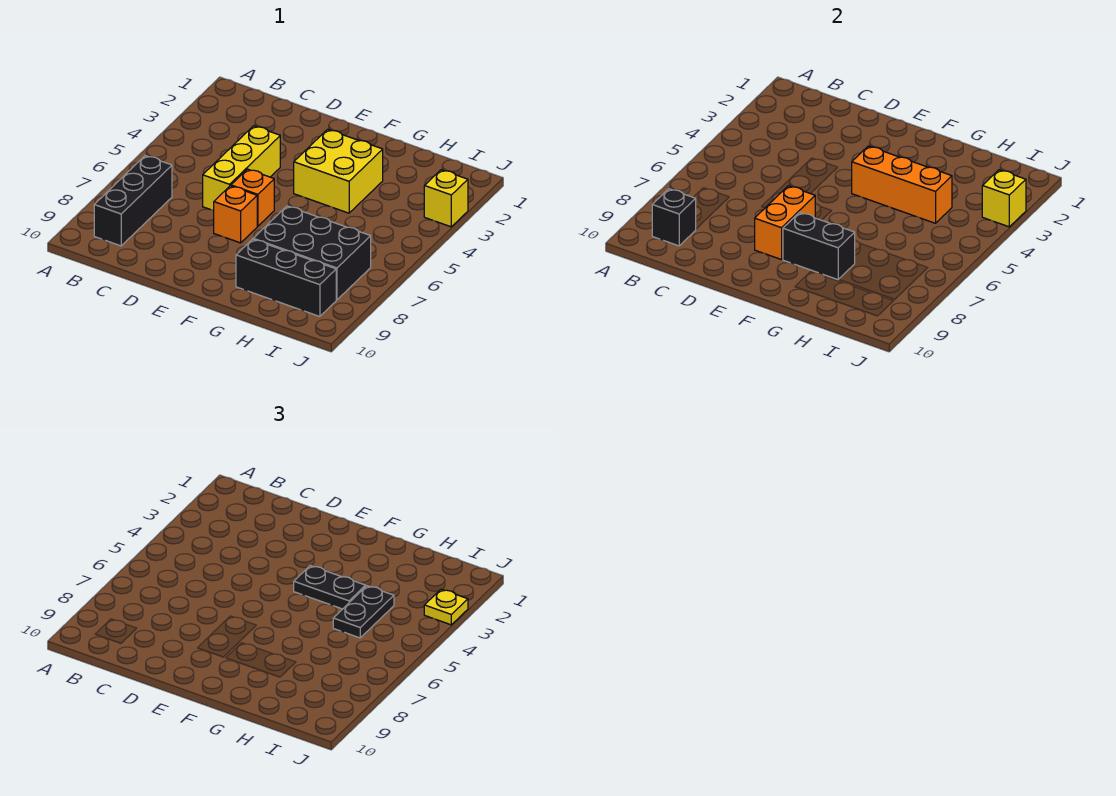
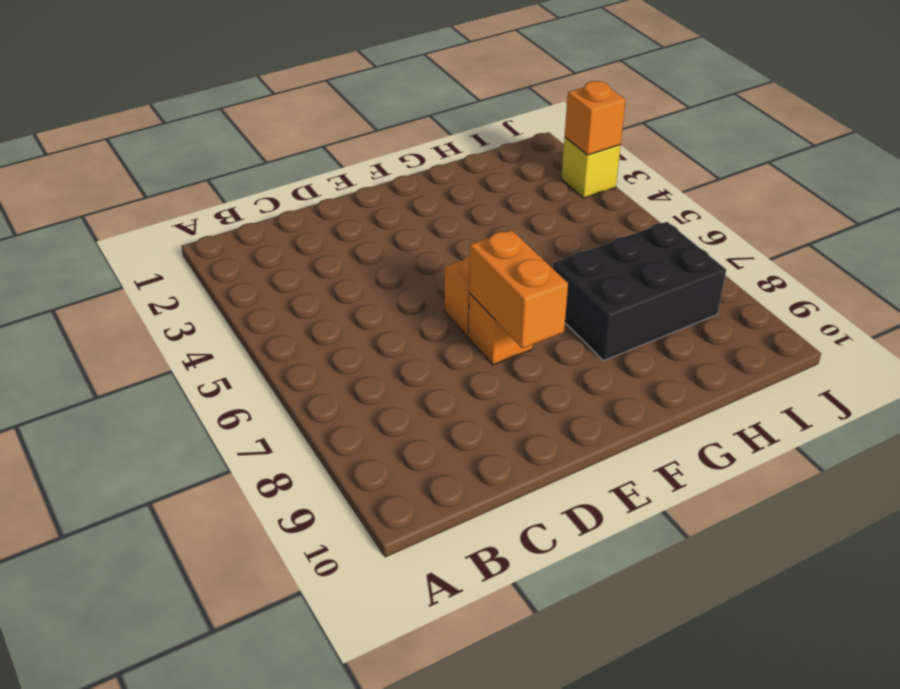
orange 1x1 brick [565,81,626,155] -> yellow 1x1 brick [982,170,1026,227]
none -> black 1x3 brick [94,156,172,246]
none -> yellow 1x3 brick [203,126,280,211]
none -> yellow 2x2 brick [294,129,383,213]

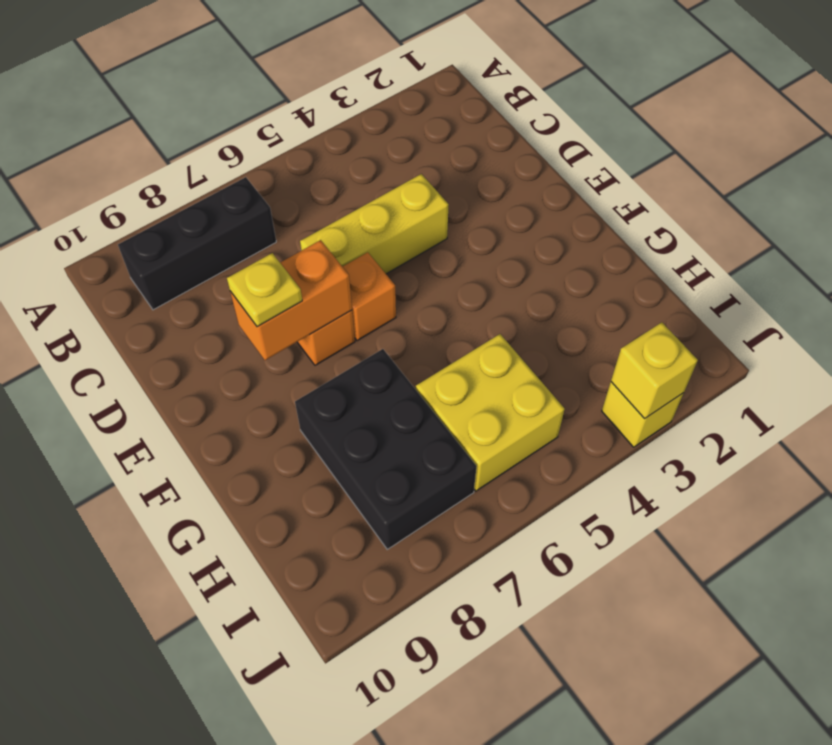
yellow 1x1 plate [227,253,302,327] -> yellow 1x1 plate moved to [424,589,468,625]
yellow 2x2 brick [416,334,565,491] -> yellow 2x2 brick moved to [294,129,383,213]
none -> black 1x3 brick [236,239,336,317]
none -> black 1x1 brick [652,189,696,246]
none -> orange 1x3 brick [852,146,952,223]

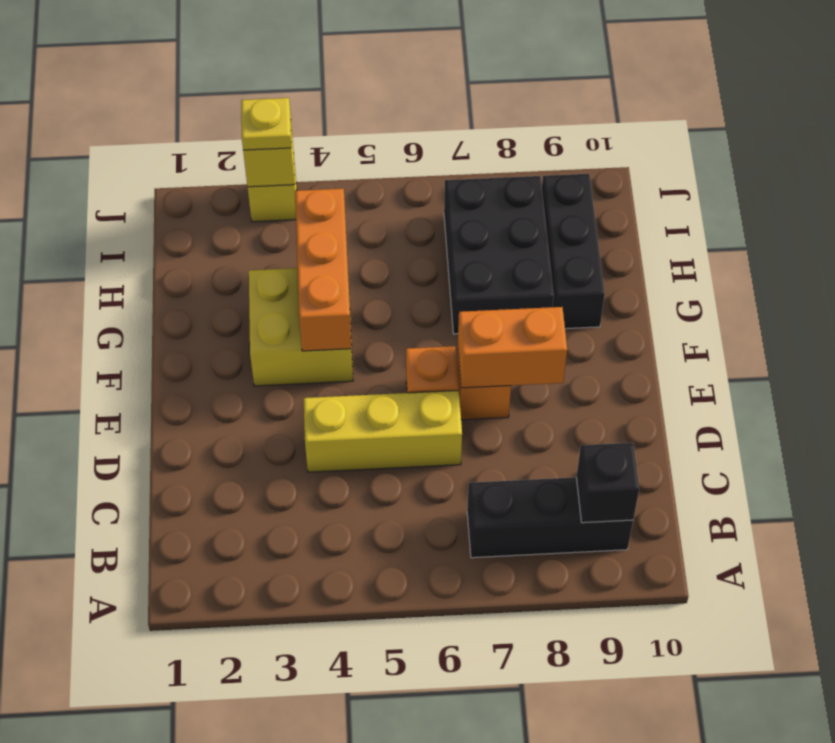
none -> black 1x2 brick [783,213,855,280]
none -> black 1x2 plate [294,566,366,609]
none -> black 1x2 plate [333,586,394,638]

